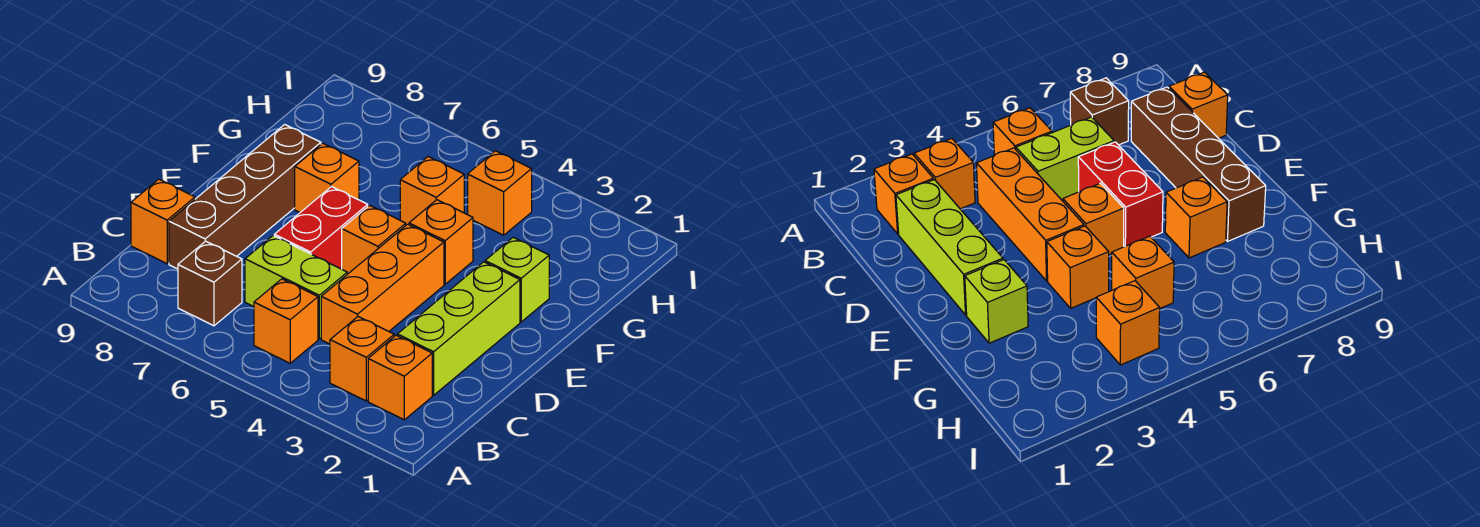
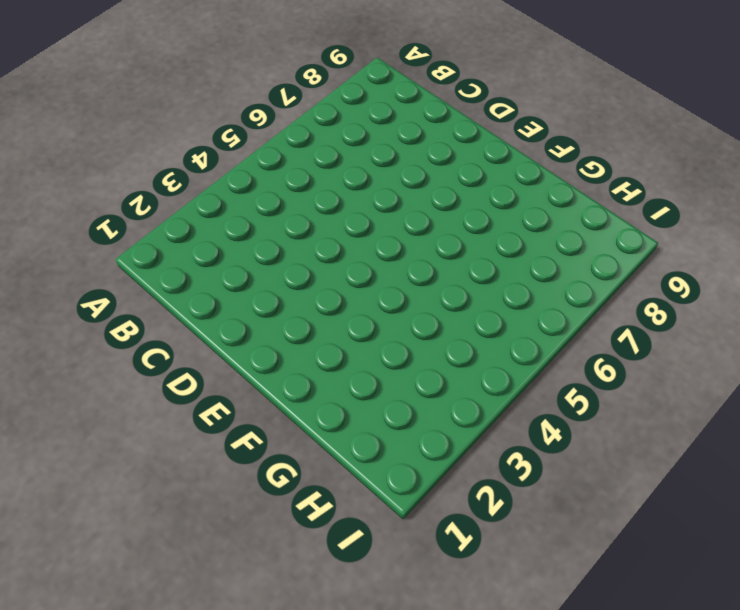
none -> orange 1x1 brick [368,335,432,420]
none -> orange 1x1 brick [330,317,394,401]
none -> orange 1x1 brick [254,279,318,363]

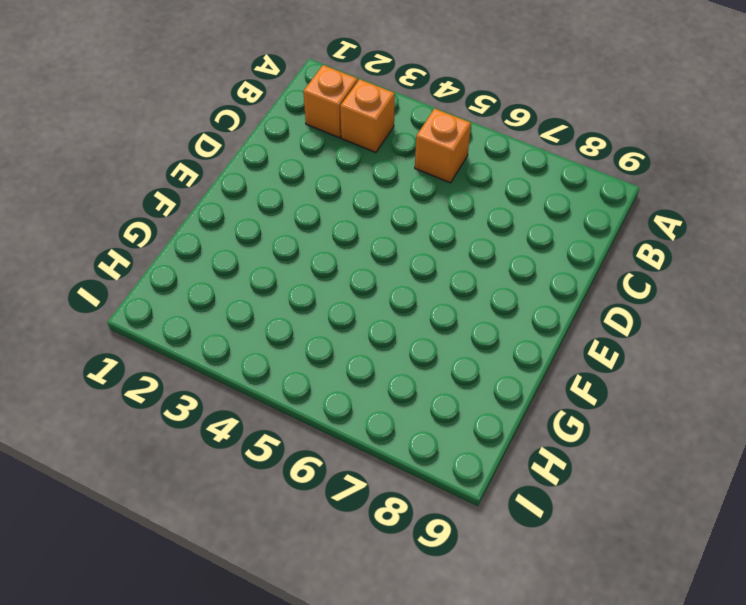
none -> brown 1x1 brick [178,241,242,326]
none -> lime 1x3 brick [397,262,520,395]
none -> orange 1x3 brick [321,224,444,344]

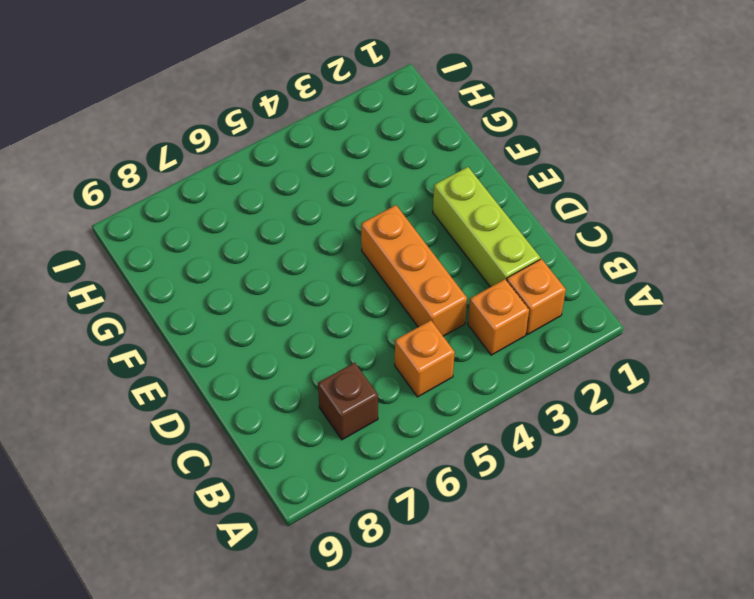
none -> lime 1x2 brick [245,236,347,339]
none -> brown 1x4 brick [169,125,321,269]
none -> orange 1x1 brick [131,179,195,264]

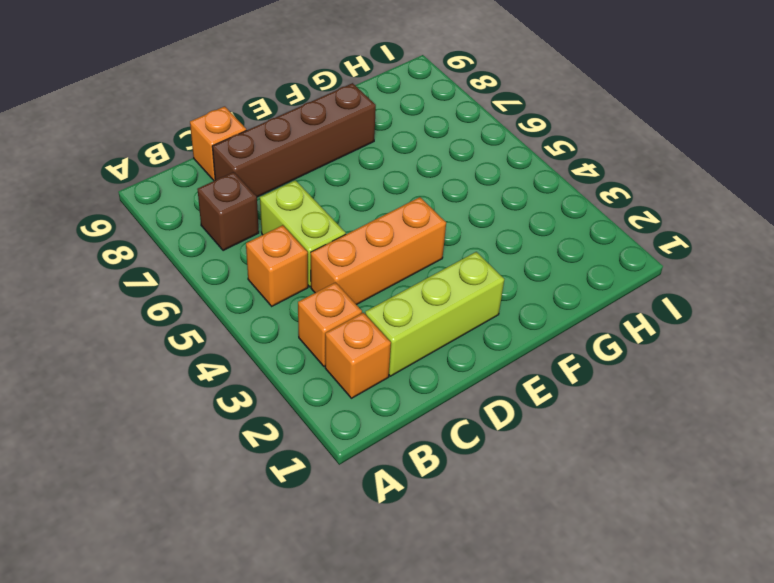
none -> red 1x2 brick [274,187,368,269]
none -> orange 1x1 brick [342,205,406,274]
none -> lime 1x1 brick [485,237,549,322]

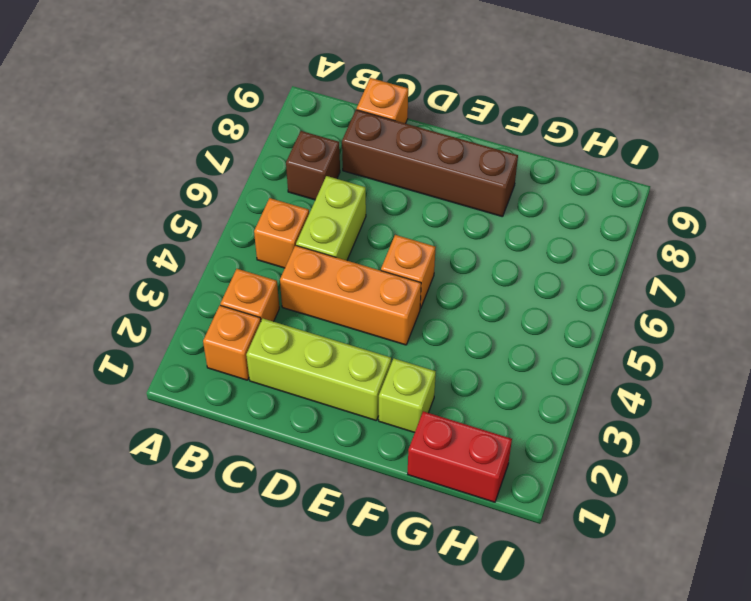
red 1x2 brick [408,411,512,502] -> red 1x2 brick moved to [274,187,368,269]
none -> orange 1x1 brick [409,200,473,284]
none -> orange 1x1 brick [295,143,359,212]
none -> orange 1x1 brick [400,157,464,225]

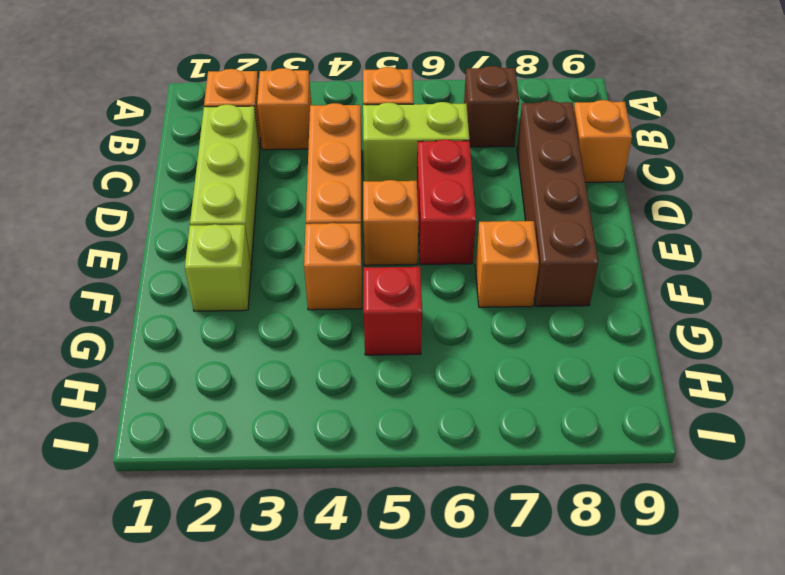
red 1x1 brick [364,267,422,355] -> orange 1x1 brick [400,157,464,225]
none -> orange 1x1 brick [468,151,532,235]

